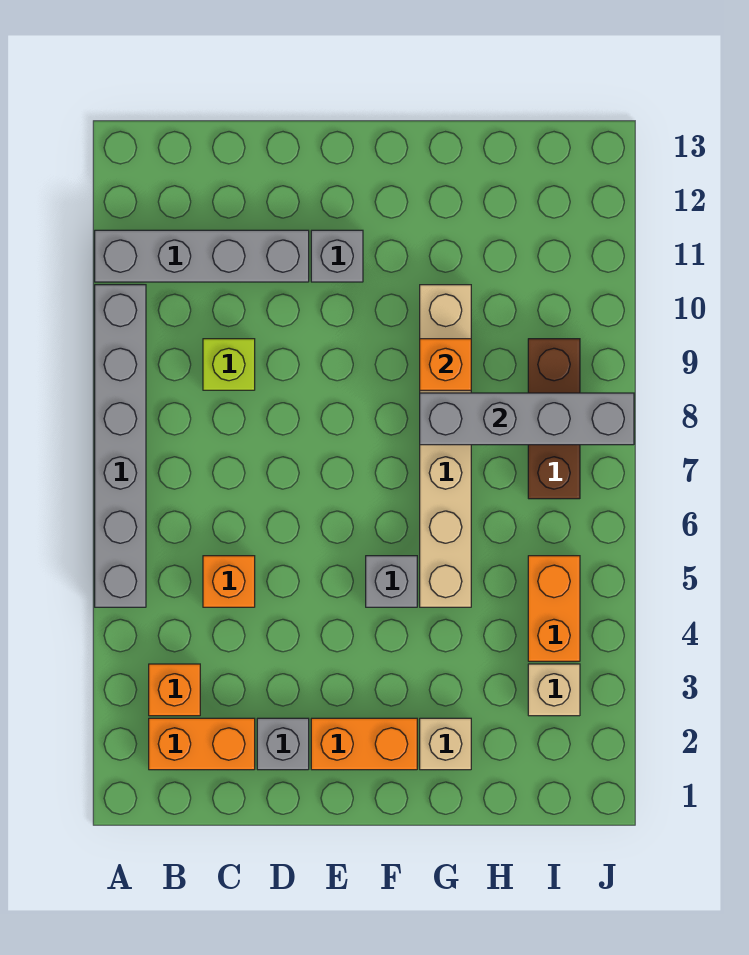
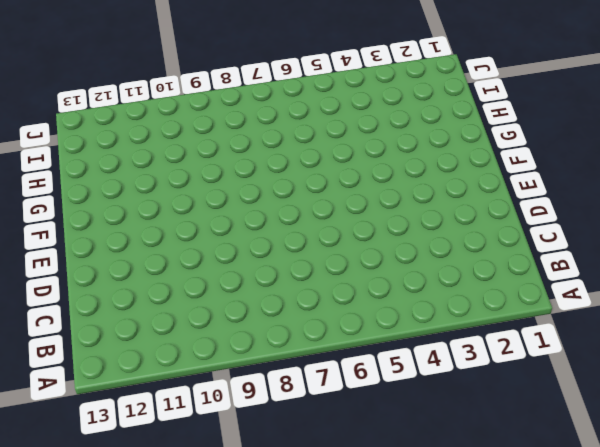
none -> grey 1x6 brick [95,285,146,607]
none -> grey 1x4 brick [95,230,309,282]
none -> orange 1x2 brick [149,718,255,770]

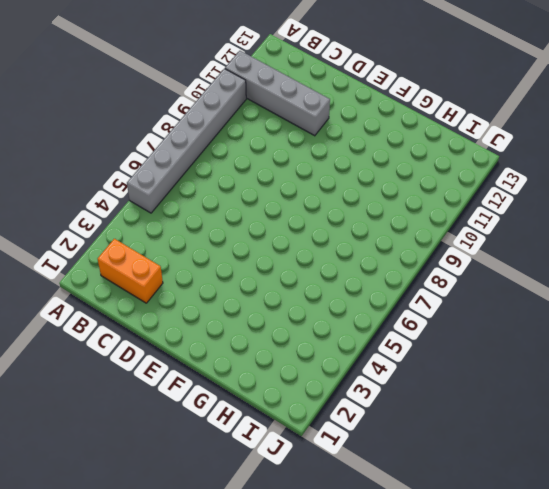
none -> orange 1x1 brick [149,664,200,716]
none -> orange 1x1 brick [203,556,255,607]
none -> lime 1x1 brick [203,339,255,390]

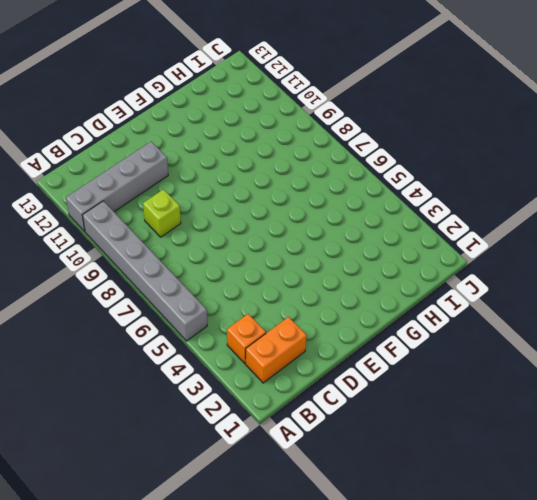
none -> orange 1x1 brick [203,556,255,607]
none -> grey 1x1 brick [257,718,309,770]
none -> orange 1x2 brick [311,718,417,770]

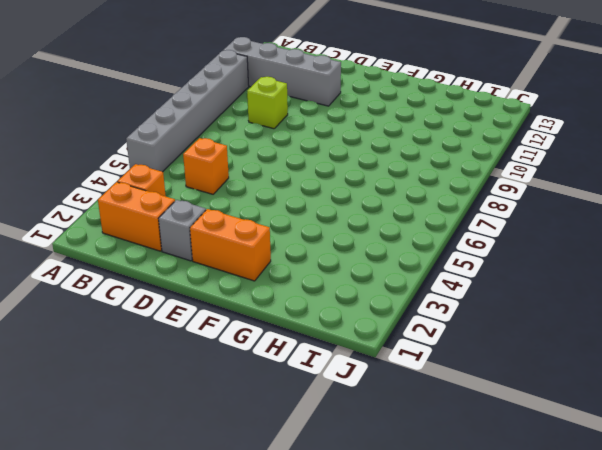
none -> grey 1x1 brick [311,230,363,282]
none -> grey 1x1 brick [366,556,417,607]
none -> tan 1x1 brick [420,718,471,770]

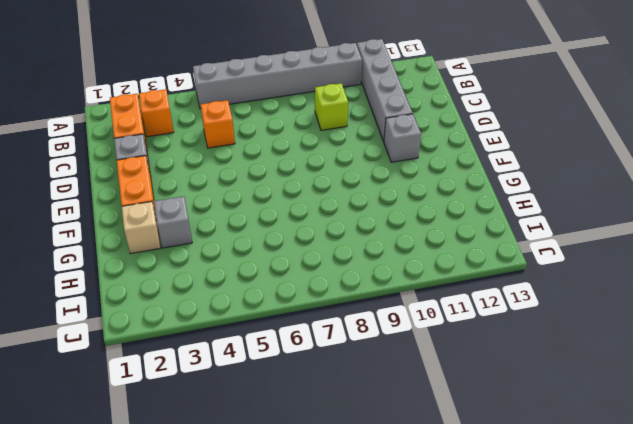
grey 1x1 brick [154,196,192,248] -> grey 1x1 brick moved to [366,556,417,607]
none -> tan 1x6 brick [420,285,471,607]
none -> tan 1x1 brick [528,664,580,716]
none -> orange 1x2 brick [528,556,580,661]

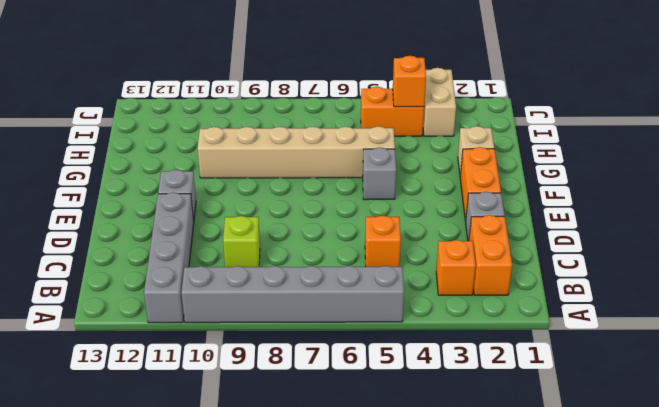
tan 1x2 brick [423,68,456,136] -> tan 1x1 brick [528,664,580,716]
orange 1x1 brick [393,56,426,107] -> orange 1x1 brick moved to [420,339,471,390]
none -> brown 1x3 brick [528,339,580,499]
none -> grey 1x4 brick [420,393,634,445]

